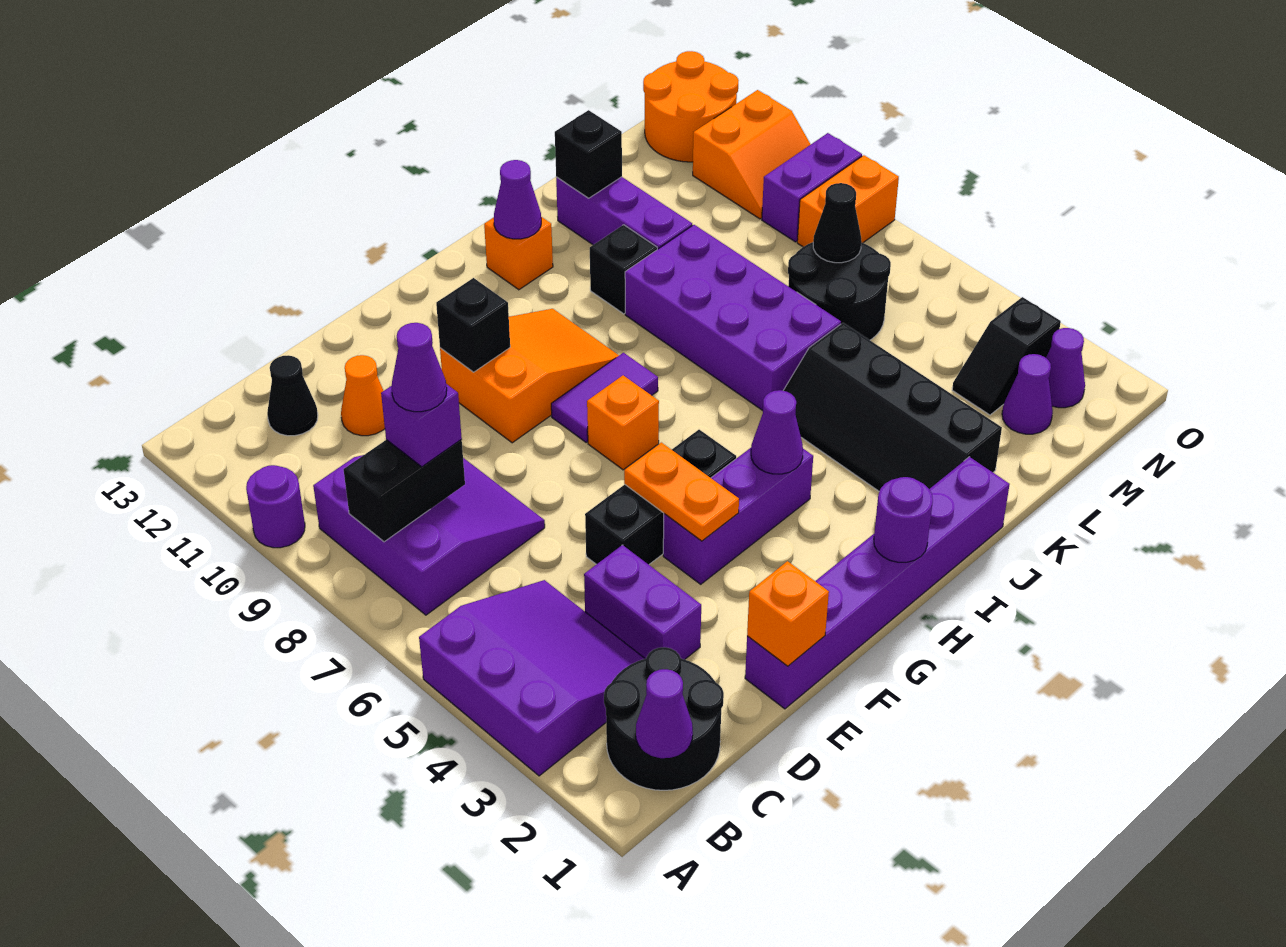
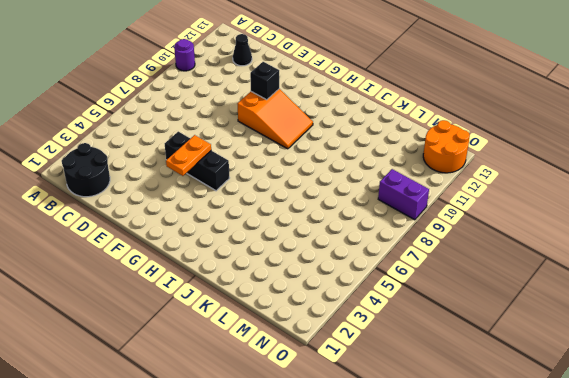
none -> purple 3x3 slope [419,580,645,776]
none -> purple 3x3 slope [313,455,545,615]
none -> purple 1x2 brick [584,545,701,660]
none -> orange 1x1 cone [341,355,385,436]

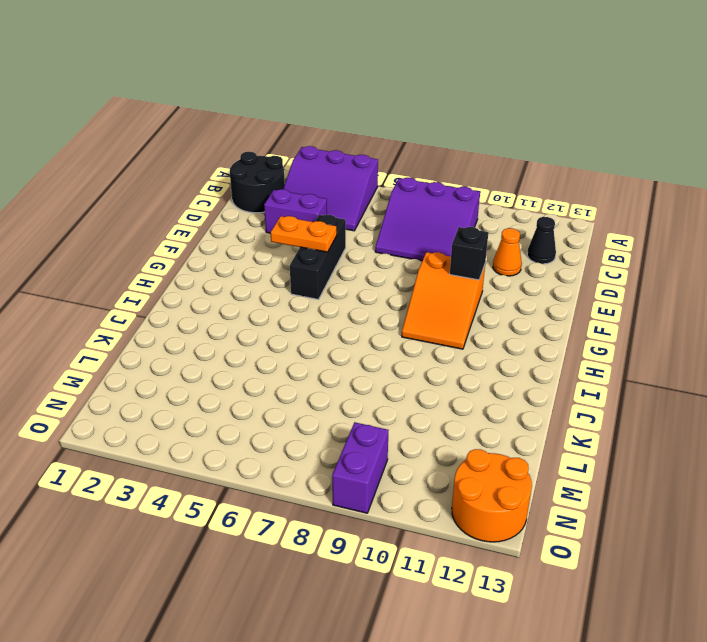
none -> purple 1x1 round brick [246,465,305,548]
none -> purple 1x6 brick [745,457,1010,709]
none -> purple 1x3 brick [663,448,813,584]
none -> orange 1x1 brick [587,375,659,470]

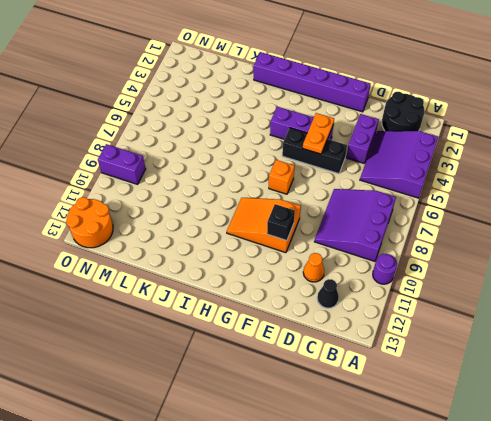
none -> purple 1x2 tile [551,353,658,442]
none -> orange 1x1 brick [484,217,553,290]
none -> black 2x4 slope [783,323,1002,491]
none -> purple 2x4 brick [625,225,841,410]

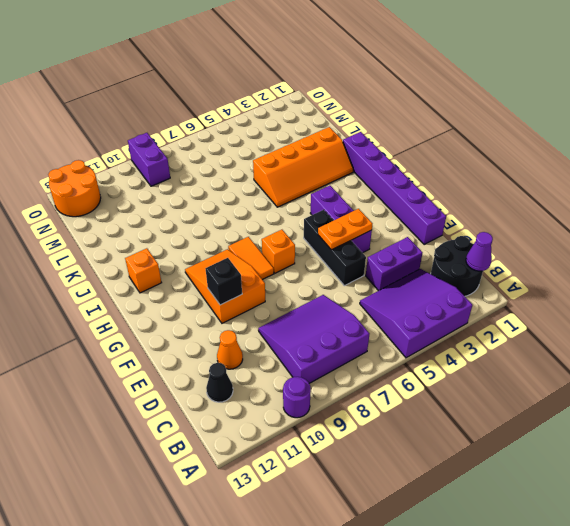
orange 1x2 tile [228,237,274,280] -> purple 1x2 tile [551,353,658,442]
orange 2x4 slope [253,127,353,207] -> black 2x4 slope [783,323,1002,491]
none -> purple 2x4 brick [625,225,841,410]
none -> black 1x1 brick [590,225,657,314]
none -> purple 1x3 brick [556,177,692,249]
none -> black 2x2 round brick [788,242,891,340]

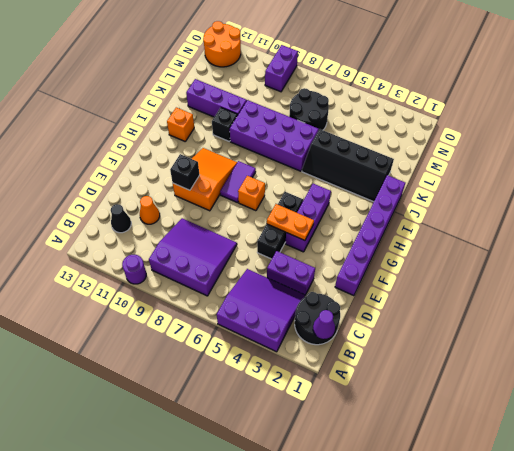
none -> purple 1x1 cone [1002,354,1053,434]
none -> black 1x2 slope [952,297,1061,415]
none -> purple 1x1 cone [1046,328,1085,408]
none -> orange 1x2 brick [797,155,899,247]

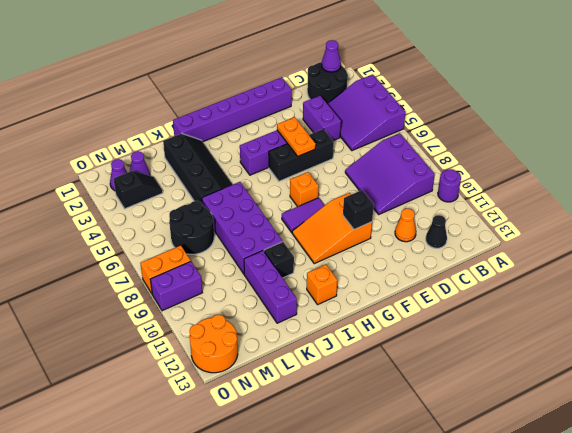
none -> orange 2x2 slope [693,90,811,219]
none -> black 1x2 brick [343,440,465,542]
none -> orange 1x1 brick [747,561,829,666]
none -> purple 1x1 round brick [874,477,933,562]

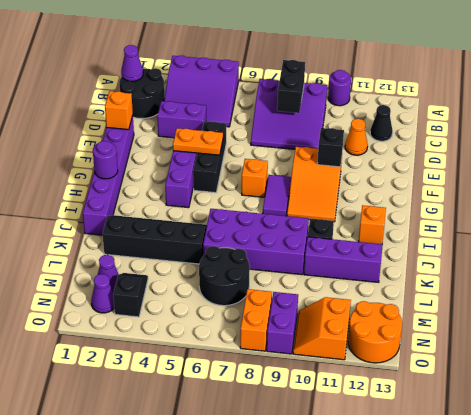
none -> purple 1x1 cone [751,390,803,474]
none -> purple 1x1 cone [494,160,541,239]
none -> black 1x1 brick [555,110,622,198]
none -> black 1x1 cone [813,183,862,263]

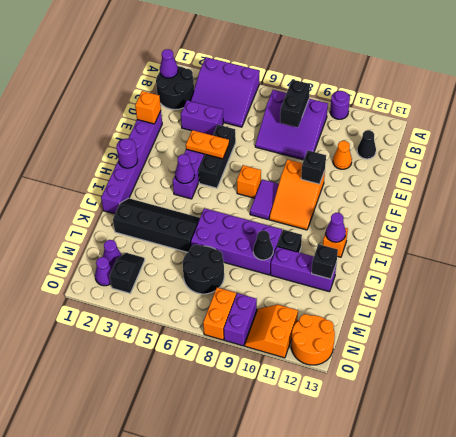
black 1x1 cone [253,231,273,260] -> black 1x1 cone moved to [813,183,862,263]
none -> purple 1x1 brick [381,384,462,467]
none -> purple 1x1 cone [392,323,447,412]

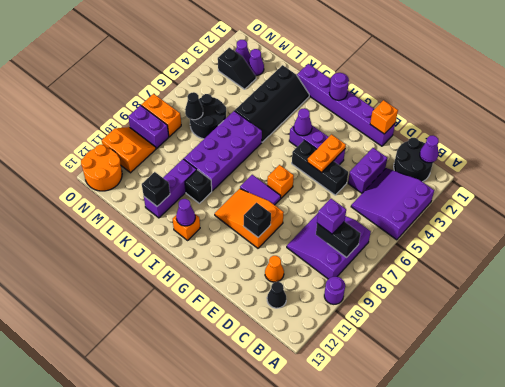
none -> purple 1x1 cone [392,323,447,412]

